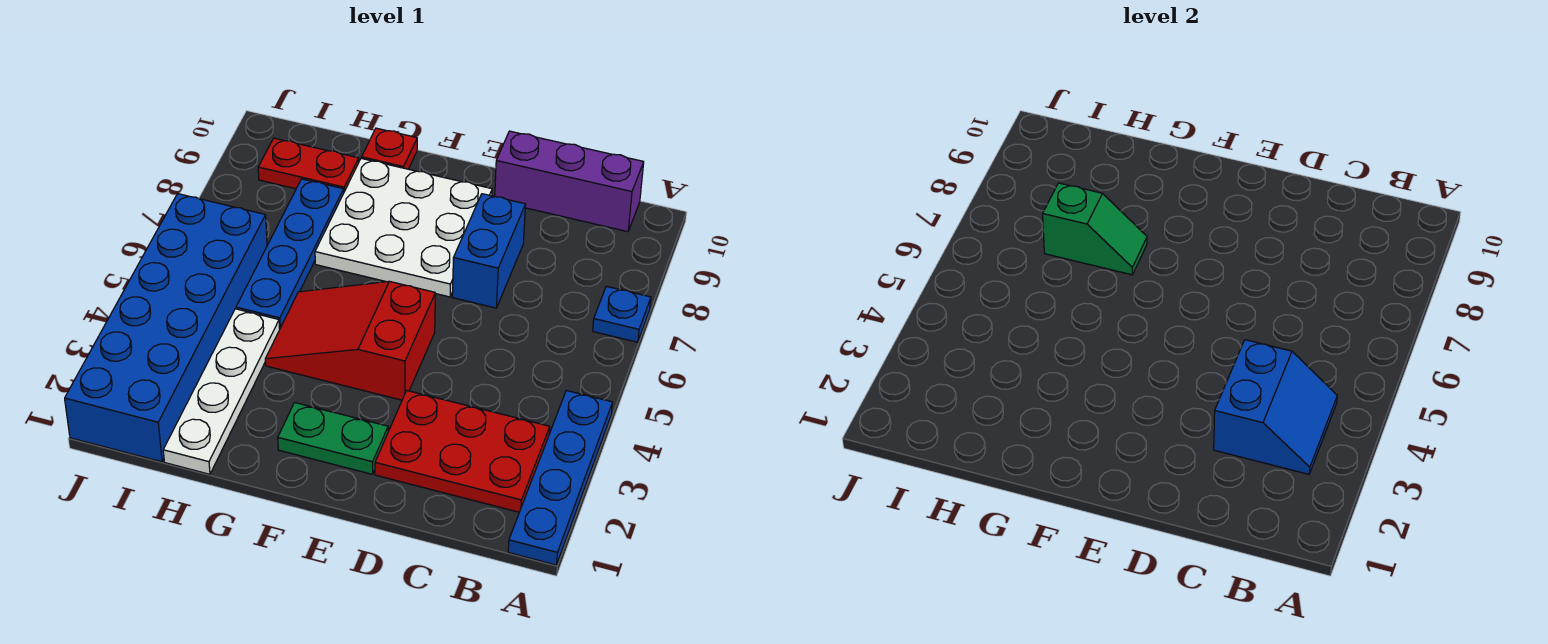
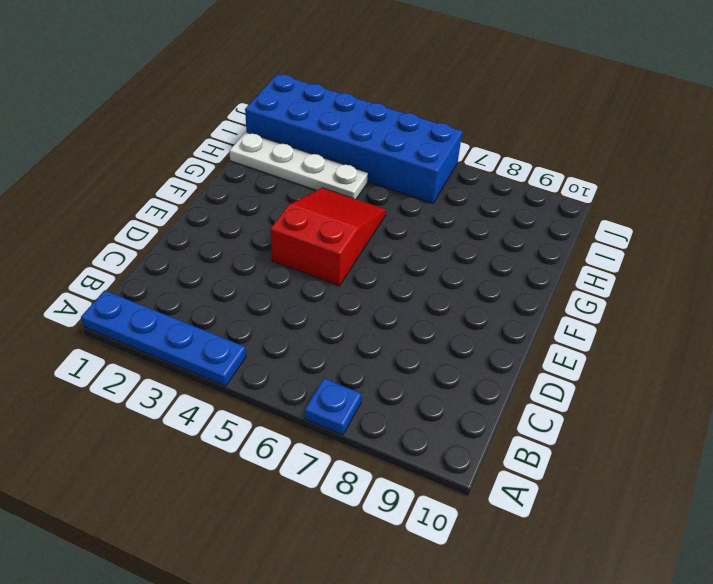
none -> red 2x3 plate [375,391,550,512]
none -> purple 1x3 brick [495,131,644,232]
none -> blue 1x2 brick [452,194,526,308]

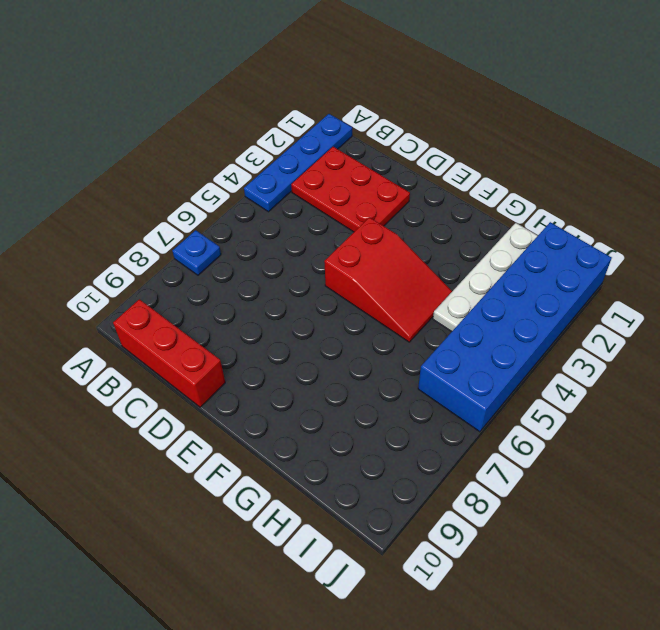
red 1x3 brick [113,299,225,407] -> purple 1x3 brick [495,131,644,232]
none -> blue 1x2 brick [452,194,526,308]
none -> green 1x2 plate [278,403,388,474]
none -> white 3x3 plate [315,158,492,297]

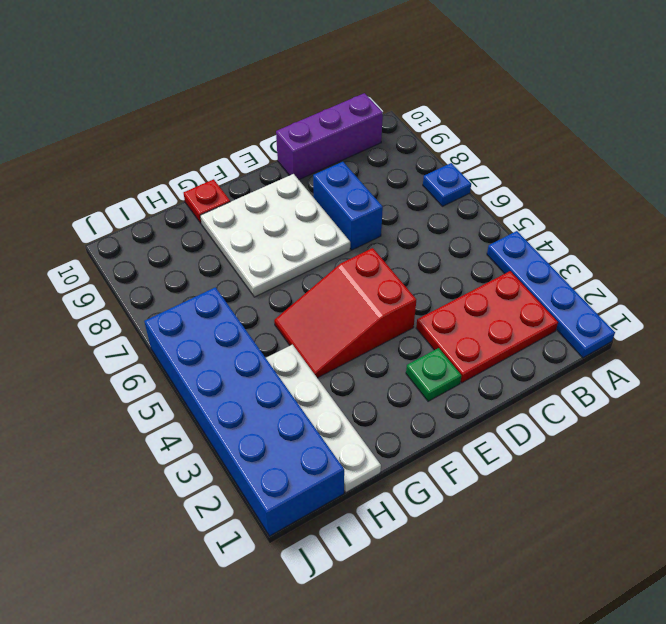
green 1x1 plate [406,348,461,401] -> green 1x2 plate [278,403,388,474]
none -> blue 1x4 plate [236,179,344,329]
none -> red 1x2 plate [258,138,359,191]
none -> blue 2x2 slope [1214,340,1337,474]

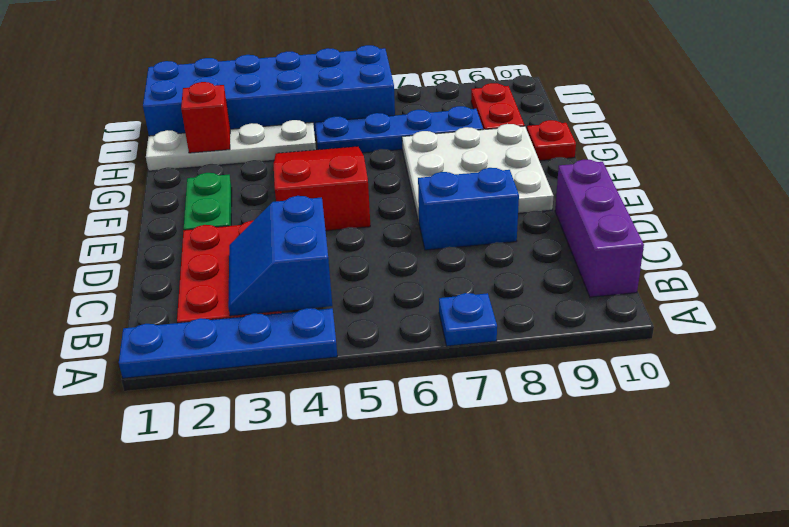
blue 2x2 slope [228,196,332,316] -> blue 2x2 slope turned to [1214,340,1337,474]
red 1x1 brick [181,82,230,153] -> none
none -> green 1x2 slope [1043,183,1147,275]

